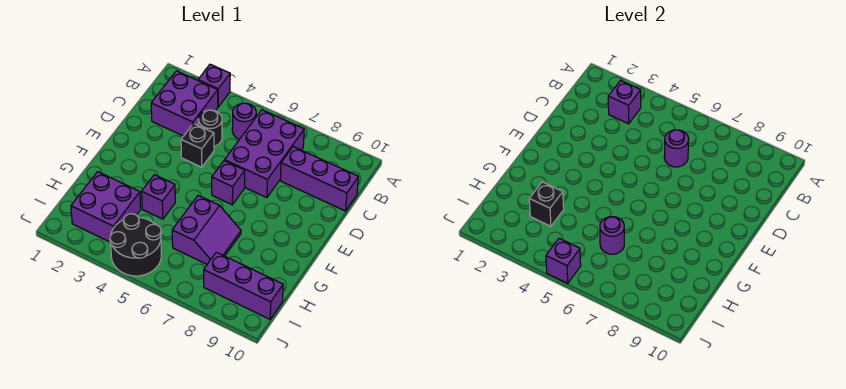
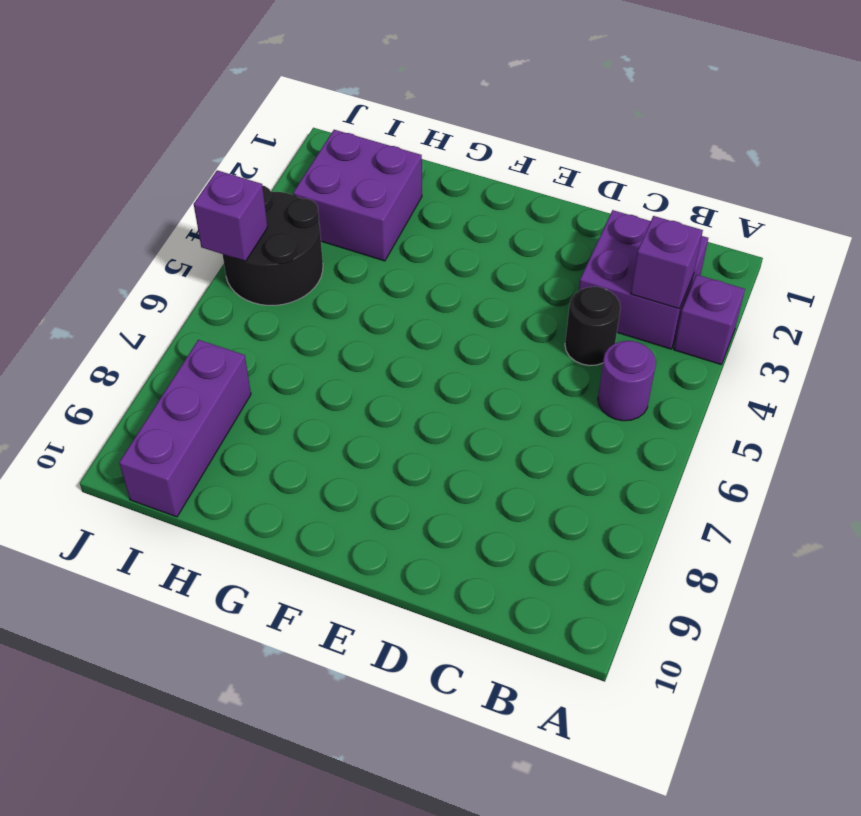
none -> purple 2x3 brick [225,110,304,198]
none -> purple 1x3 brick [280,147,358,211]
none -> black 1x1 brick [181,124,214,167]

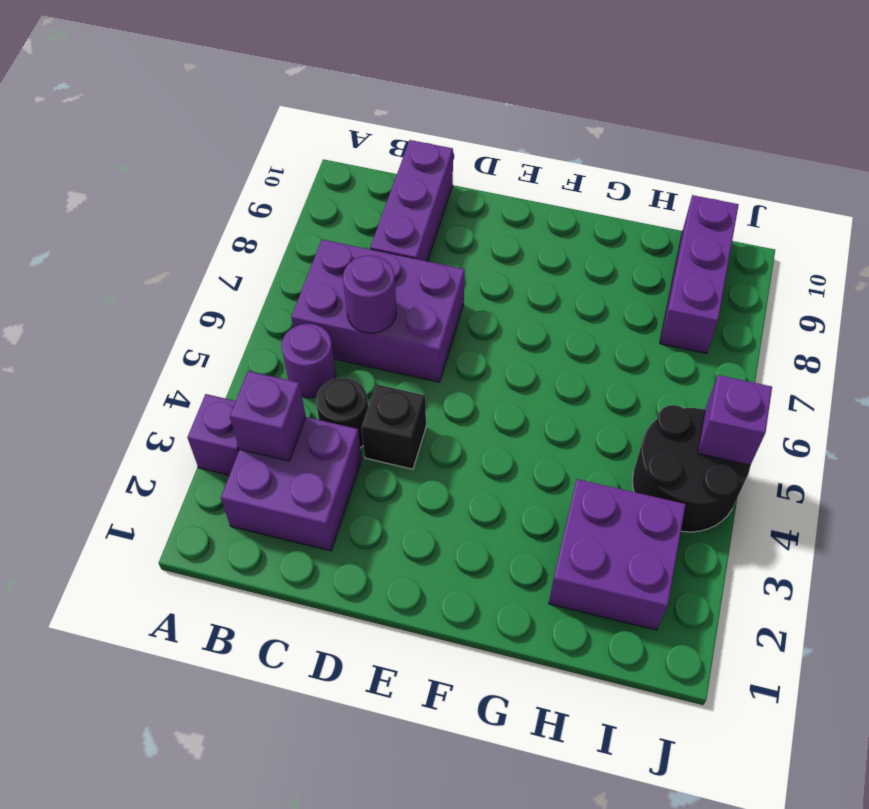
none -> purple 1x1 brick [212,161,245,205]
none -> purple 1x1 brick [142,175,175,219]
none -> purple 2x2 slope [172,195,241,264]

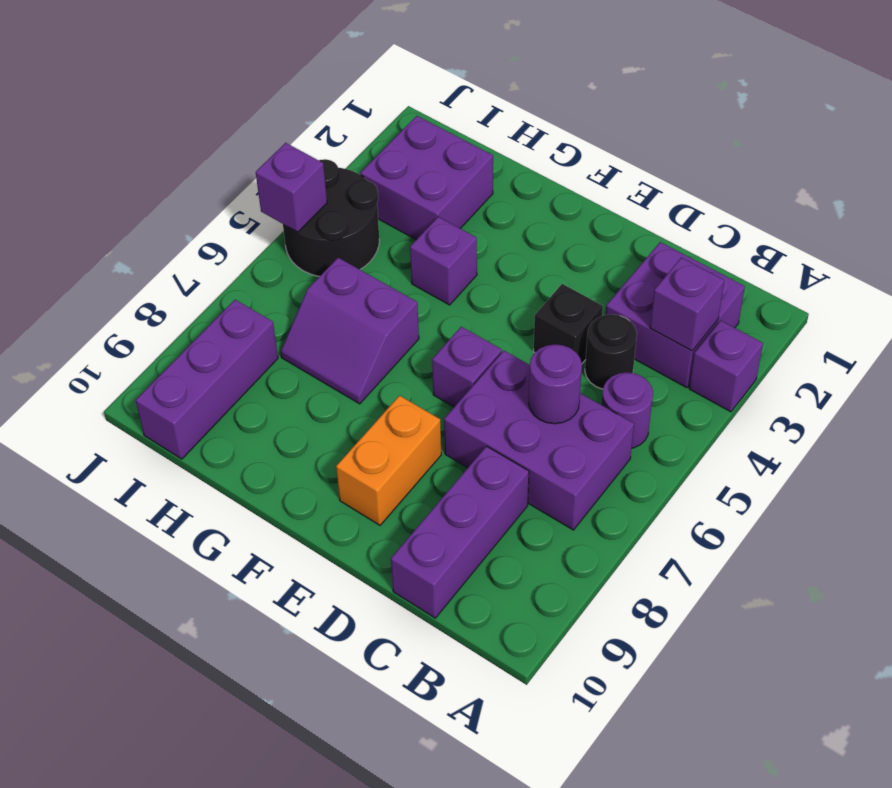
orange 1x2 brick [336,396,441,525] -> none
none -> black 1x1 brick [529,182,564,226]
none -> purple 1x1 round brick [600,217,624,254]

